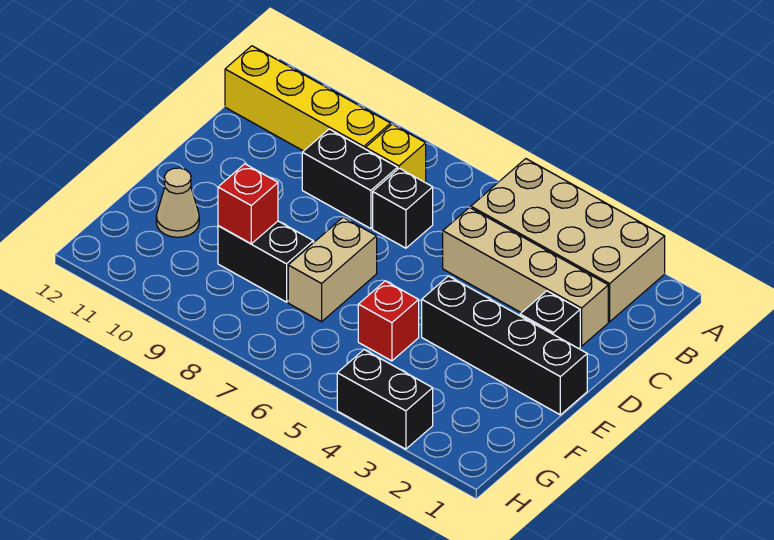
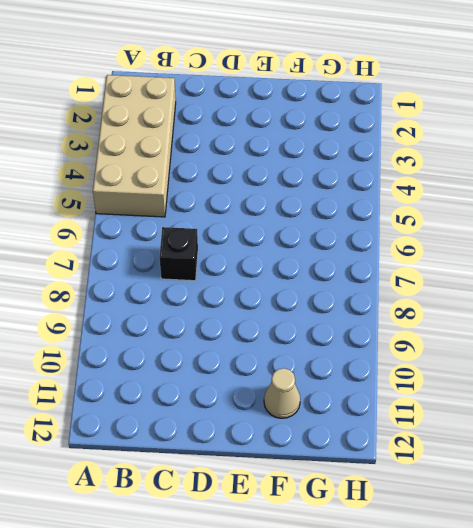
none -> yellow 1x1 brick [366,124,426,182]
none -> yellow 1x4 brick [225,46,391,151]
none -> tan 1x4 brick [443,207,608,346]

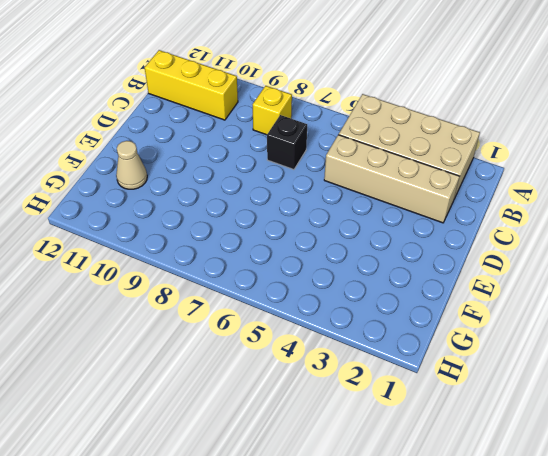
yellow 1x3 brick [145,50,238,120] -> yellow 1x4 brick [225,46,391,151]
none -> black 1x2 brick [302,129,398,229]
none -> black 1x1 brick [520,291,580,349]
none -> black 1x4 brick [422,276,587,415]

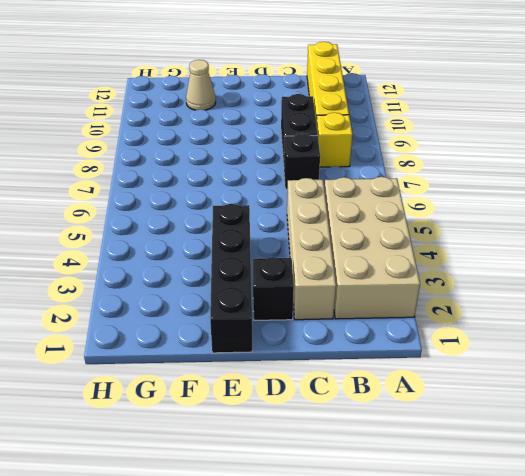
none -> tan 1x2 brick [288,217,377,322]
none -> red 1x1 brick [358,281,419,361]
none -> black 1x2 brick [218,221,313,302]

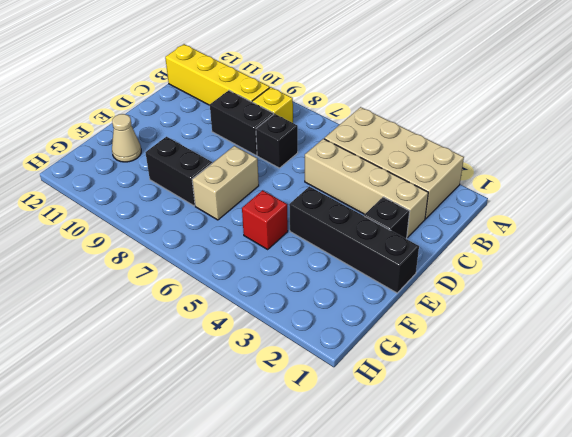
none -> black 1x2 brick [337,350,433,449]
none -> red 1x1 brick [218,164,278,244]

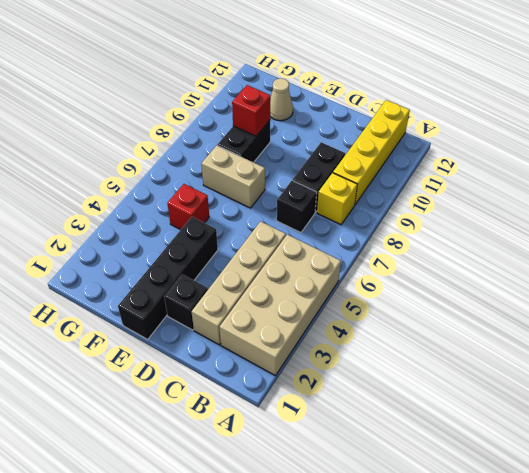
none -> black 1x2 brick [337,350,433,449]

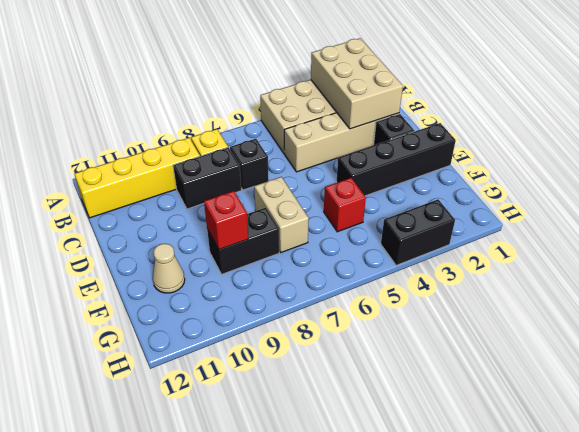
tan 2x3 brick [311,38,403,129] -> none

